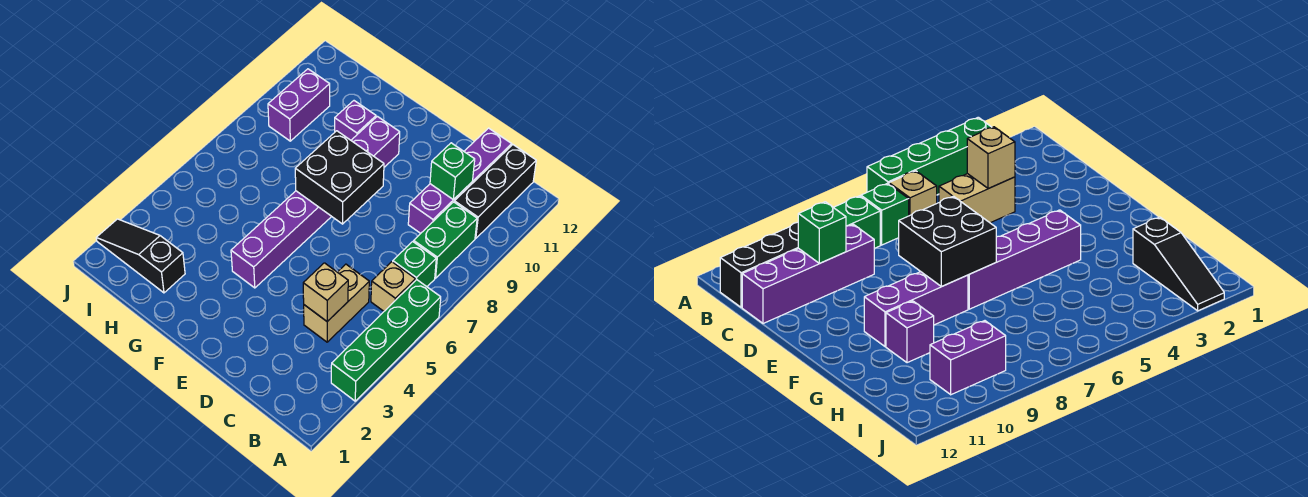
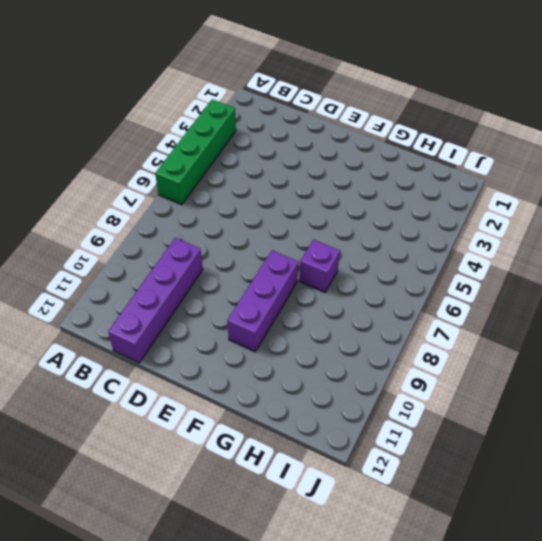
purple 1x1 brick [299,240,340,292] -> purple 1x1 brick moved to [335,101,376,140]
none -> tan 1x1 brick [371,262,415,311]
none -> green 1x1 brick [393,242,436,287]
none -> green 1x2 brick [414,202,477,278]

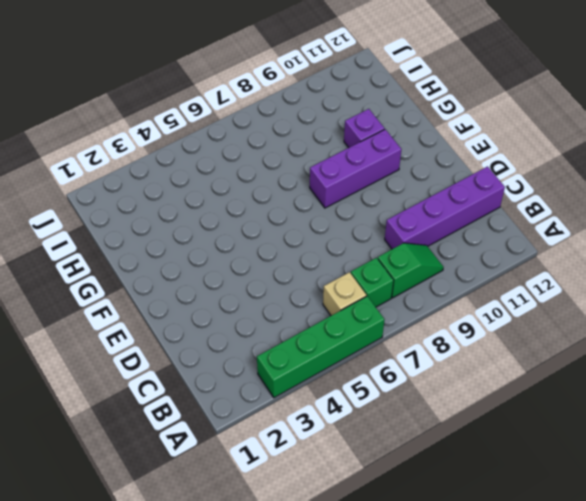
green 1x2 slope [378,243,444,298] -> green 1x2 brick [414,202,477,278]
none -> black 1x3 brick [454,145,536,239]
none -> tan 1x2 brick [304,264,369,342]
none -> purple 1x4 brick [231,191,332,288]

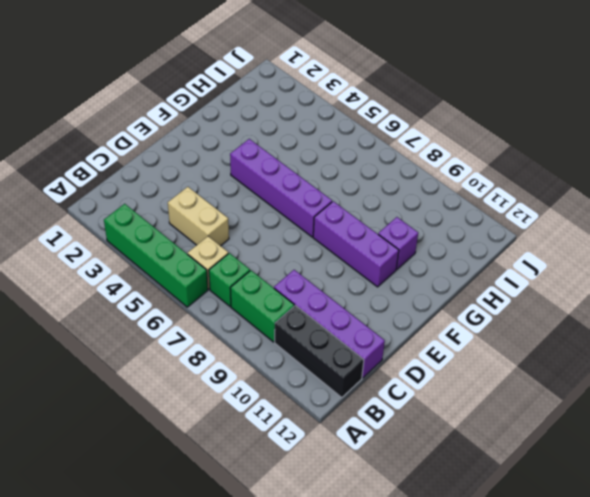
none -> black 1x3 slope [96,219,185,293]
none -> purple 1x2 brick [268,69,330,141]
none -> tan 1x1 brick [303,263,348,321]

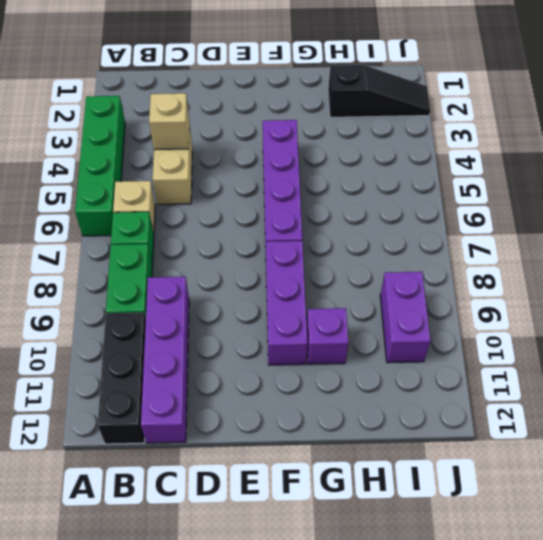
none -> green 1x1 brick [430,143,475,200]
none -> black 2x2 brick [295,131,384,224]

